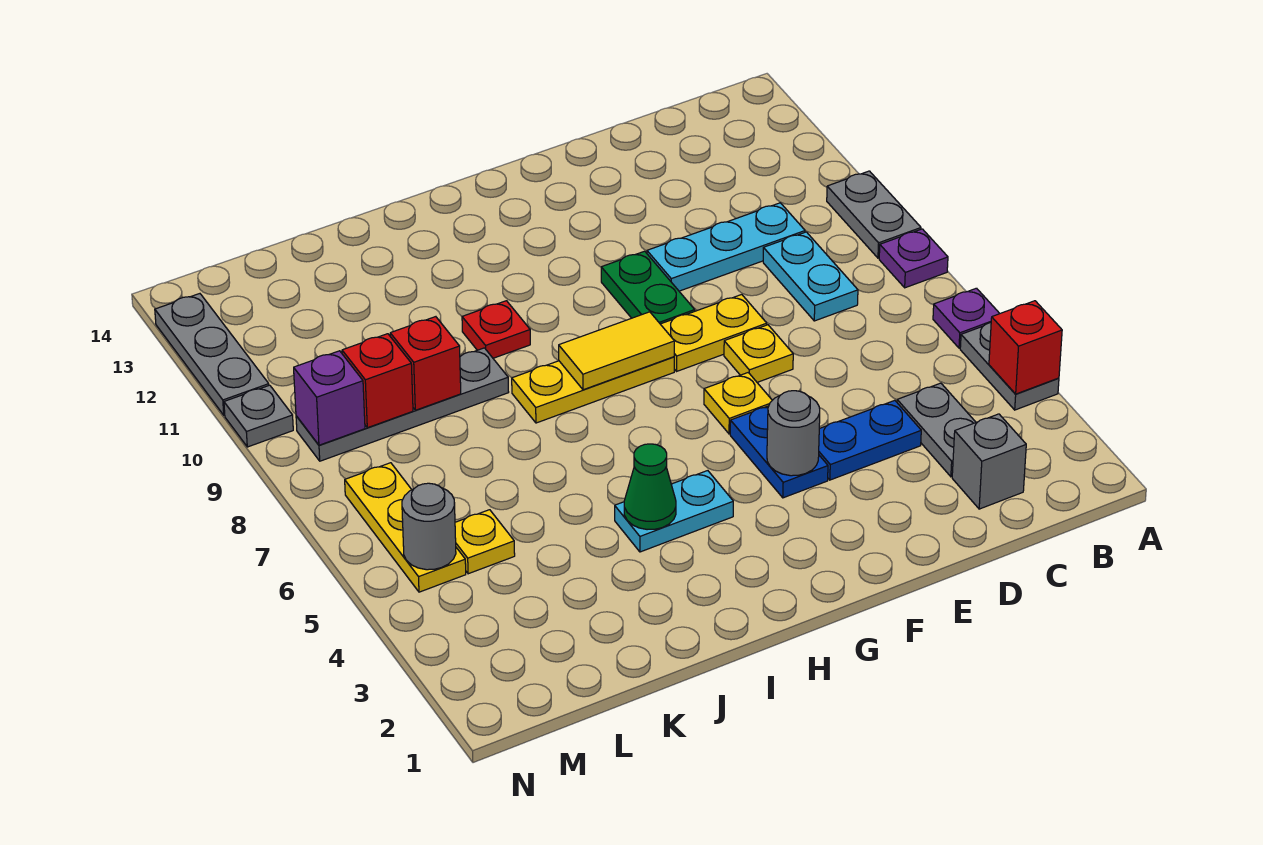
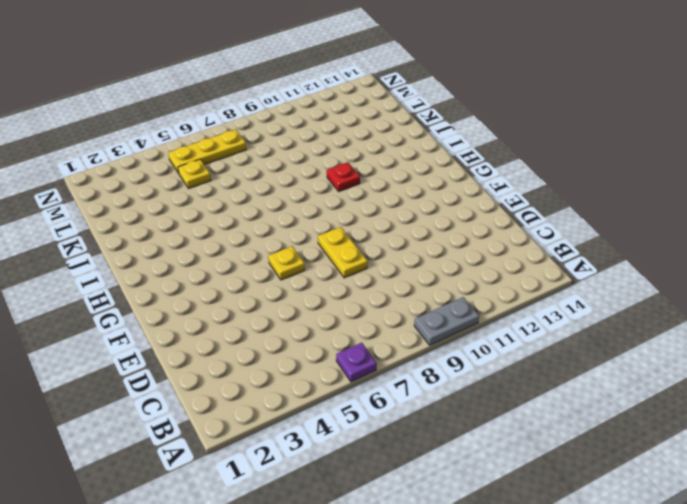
none -> grey 1x2 plate [960,323,1059,410]
none -> purple 1x1 plate [879,229,948,288]
none -> grey 1x1 brick [952,414,1026,509]
none -> grey 1x2 plate [897,383,976,477]

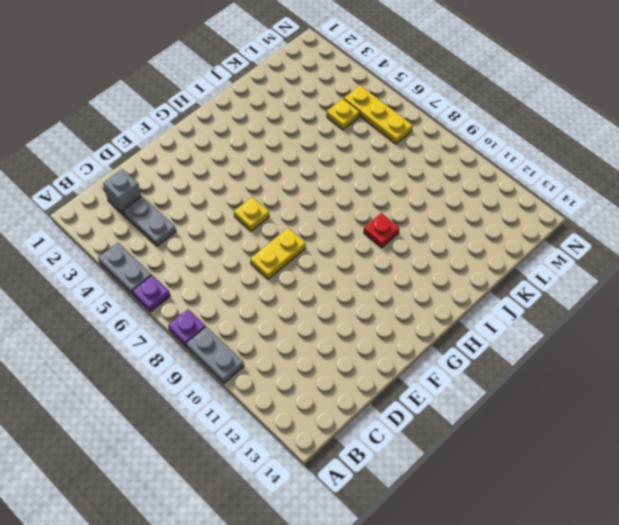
none -> cyan 1x2 plate [763,232,858,321]
none -> cyan 1x3 plate [647,203,805,291]
none -> blue 1x2 plate [819,400,921,480]
none -> yellow 1x1 plate [724,325,793,382]

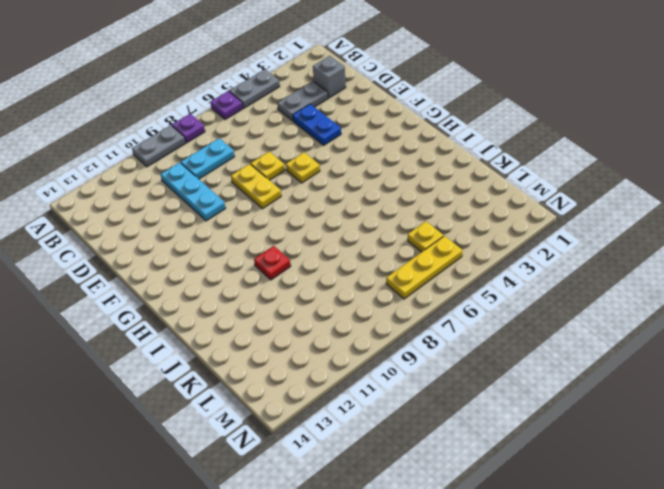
none -> blue 1x2 plate [730,406,828,498]
none -> green 1x2 plate [601,251,695,324]
none -> yellow 1x3 plate [512,357,674,423]
none -> cyan 1x2 plate [615,471,733,552]

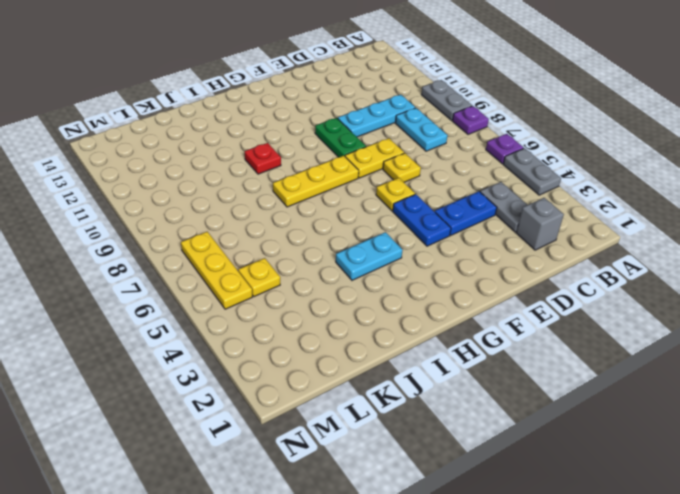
none -> grey 1x4 plate [296,348,509,461]
none -> grey 1x1 plate [224,385,293,447]
none -> grey 1x3 plate [155,294,269,415]
none -> red 1x1 brick [989,301,1062,394]

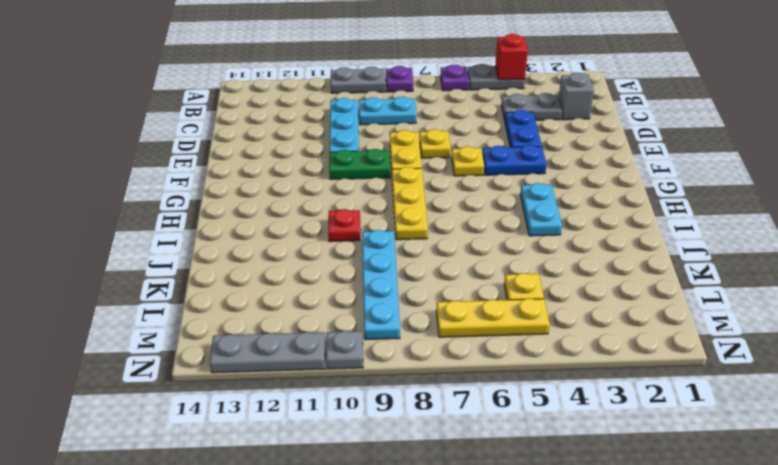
cyan 1x4 plate [362,230,400,340] -> grey 1x4 plate [296,348,509,461]
none -> grey 1x1 round brick [767,391,820,476]
none -> yellow 1x2 tile [559,312,674,390]
none -> green 1x1 cone [624,444,676,530]
none -> red 1x1 brick [390,317,461,410]

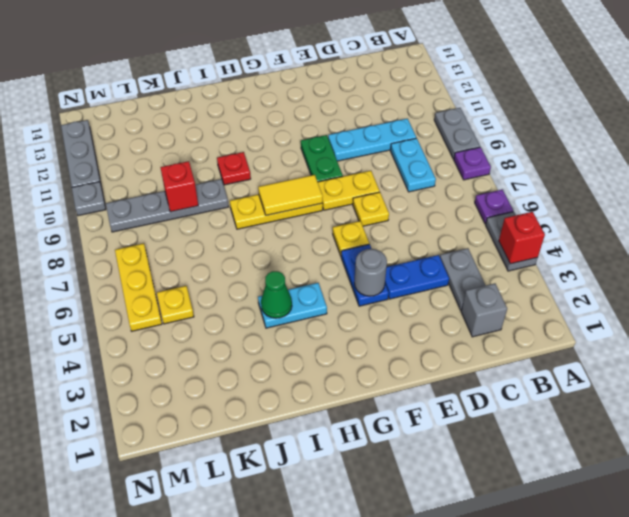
none -> red 1x1 brick [342,334,413,428]
none -> grey 1x1 round brick [402,483,456,570]
none -> purple 1x1 brick [294,351,365,445]

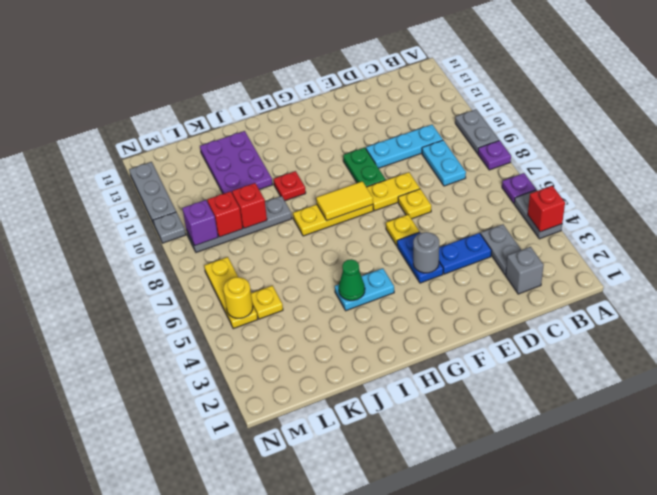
purple 2x3 plate [200,131,273,194] -> none
yellow 1x1 round brick [223,277,253,318] -> grey 1x1 round brick [402,483,456,570]

